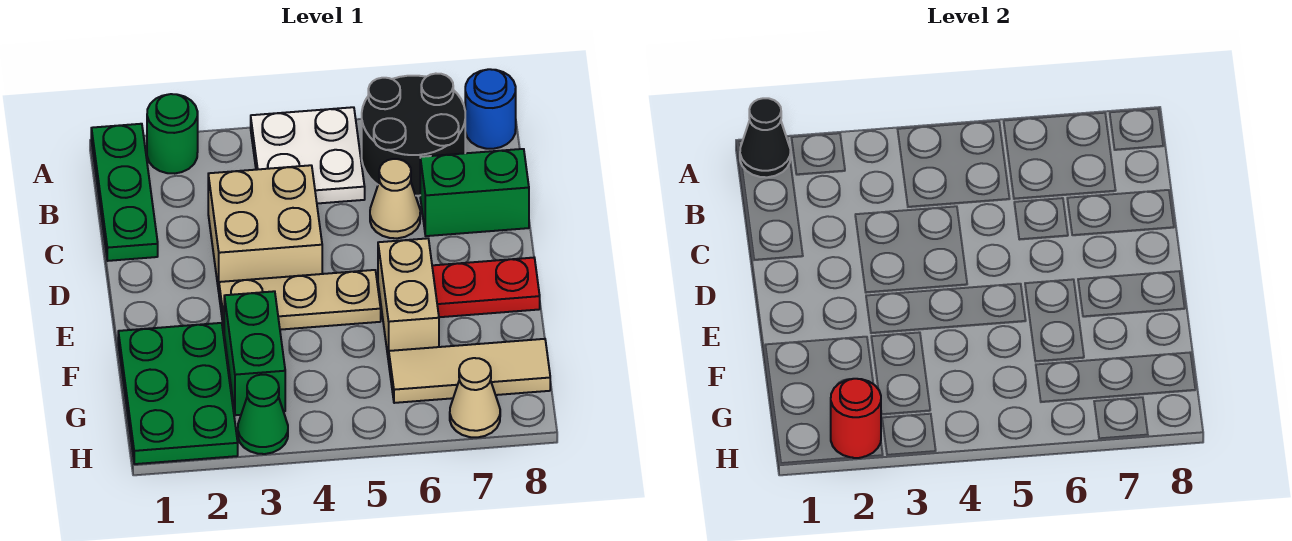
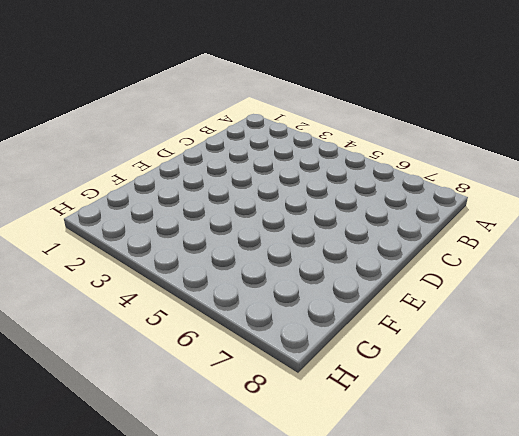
none -> green 1x3 plate [91,124,158,261]
none -> green 1x1 round brick [147,94,198,174]
none -> white 2x2 plate [251,107,365,204]

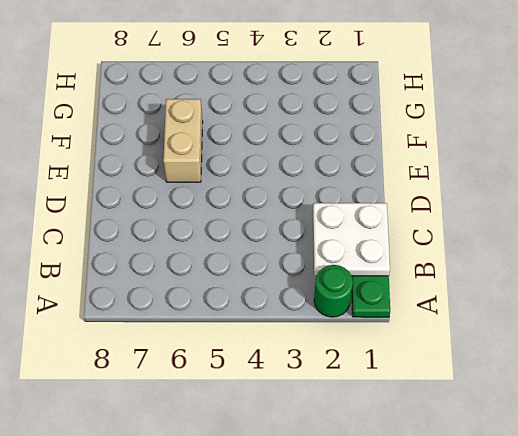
white 2x2 plate [313,203,390,276] -> white 2x2 plate moved to [251,107,365,204]
none -> black 2x2 round brick [362,74,465,196]
none -> blue 1x1 round brick [465,69,516,149]
none -> tan 2x2 brick [208,165,322,291]

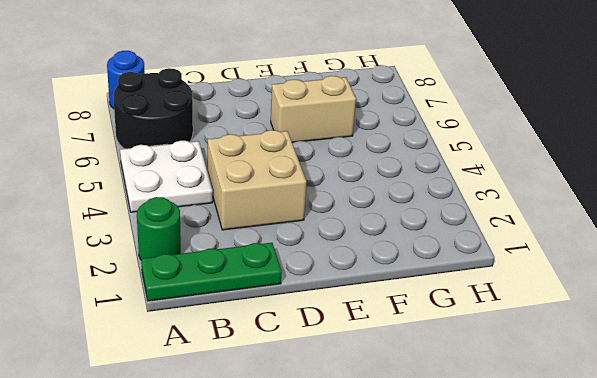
none -> tan 1x1 cone [370,159,420,238]
none -> green 1x2 brick [420,149,529,236]
none -> tan 1x3 plate [219,270,381,330]

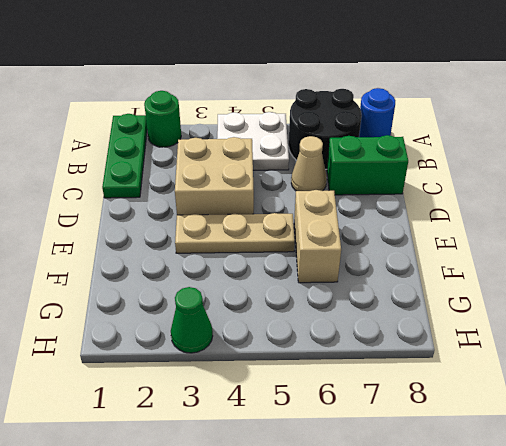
none -> red 1x2 plate [432,258,540,317]
none -> green 2x3 plate [118,323,238,464]
none -> green 1x2 brick [224,291,285,415]

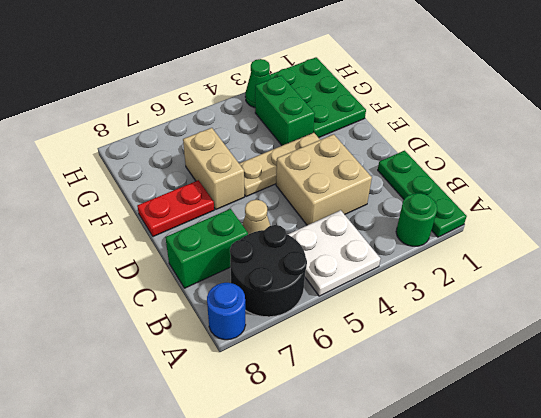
none -> tan 1x3 tile [389,339,550,403]
none -> tan 1x1 cone [450,358,500,437]
none -> black 1x1 cone [740,98,791,177]

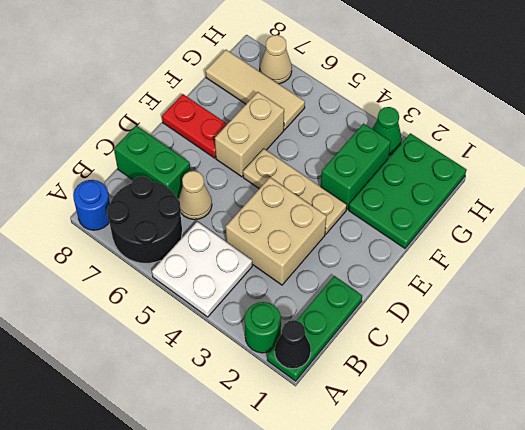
none -> red 1x1 round brick [831,379,881,458]

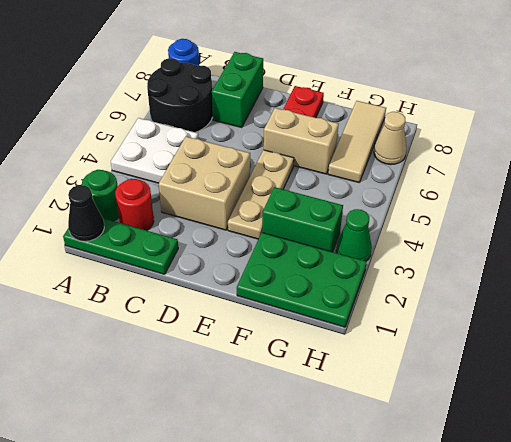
red 1x1 round brick [115,179,154,231] -> red 1x1 round brick moved to [831,379,881,458]
none -> tan 1x1 cone [370,159,420,238]

